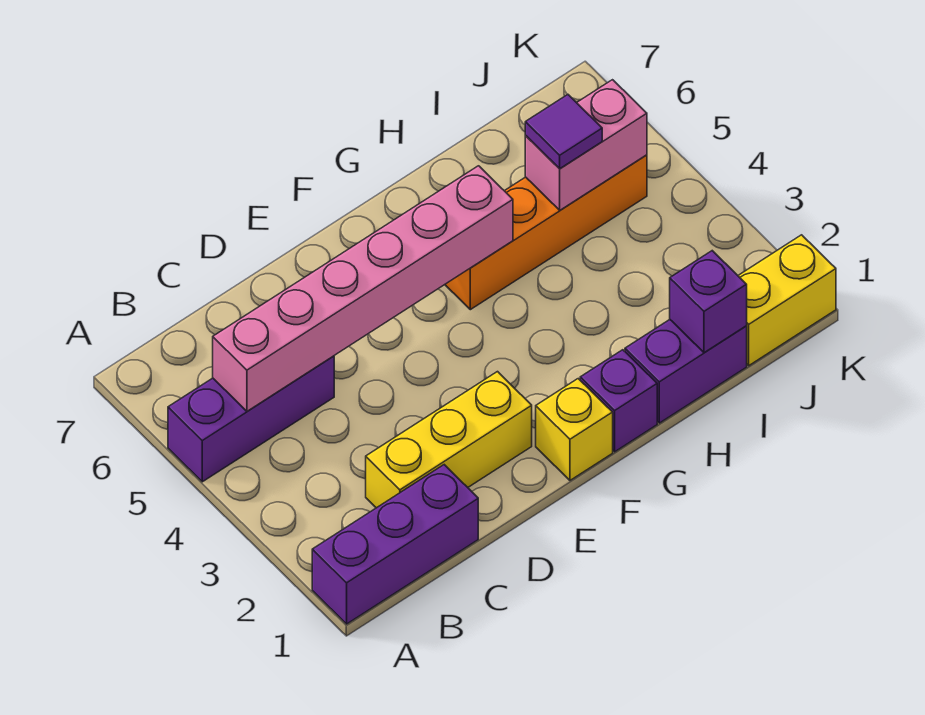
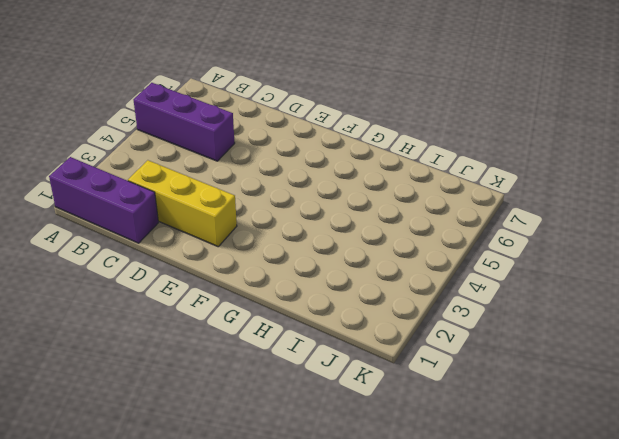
none -> yellow 1x1 brick [536,379,613,480]
none -> purple 1x1 brick [580,350,657,452]
none -> orange 1x4 brick [445,155,647,310]

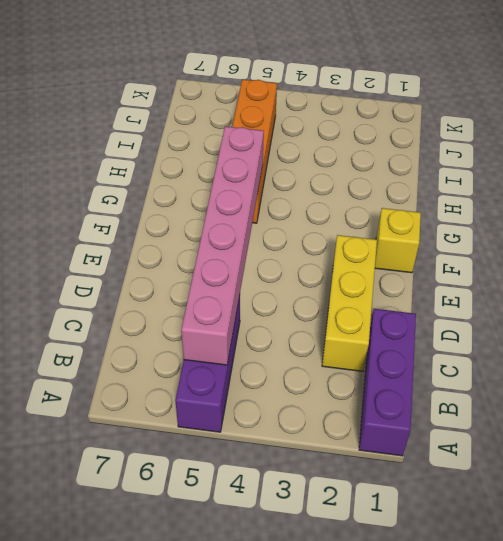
none -> purple 1x1 brick [580,350,657,452]
none -> purple 1x2 brick [625,320,747,423]
none -> yellow 1x2 brick [738,235,836,366]

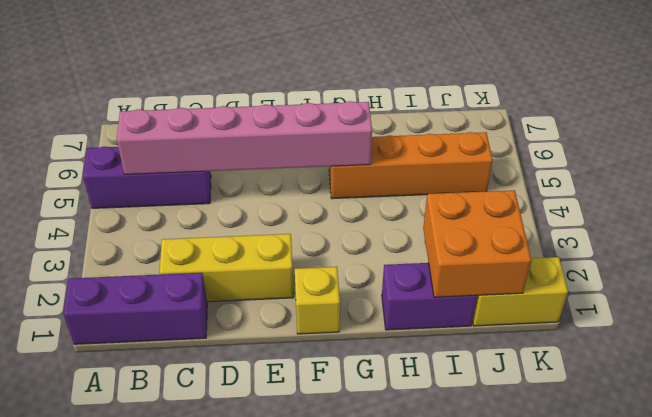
orange 2x2 brick [423,190,531,297] -> purple 1x1 brick [670,251,747,353]
none -> purple 1x1 brick [580,350,657,452]
none -> pink 1x2 brick [525,80,647,210]
none -> purple 1x1 tile [525,95,602,169]

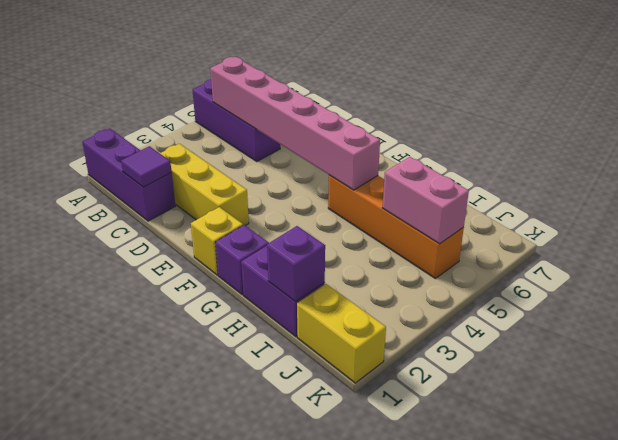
purple 1x1 tile [121,146,172,187] -> purple 1x1 tile moved to [525,95,602,169]

